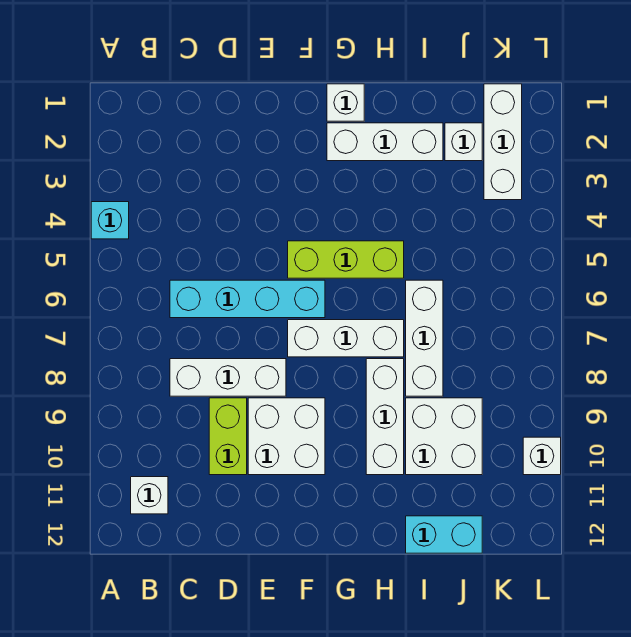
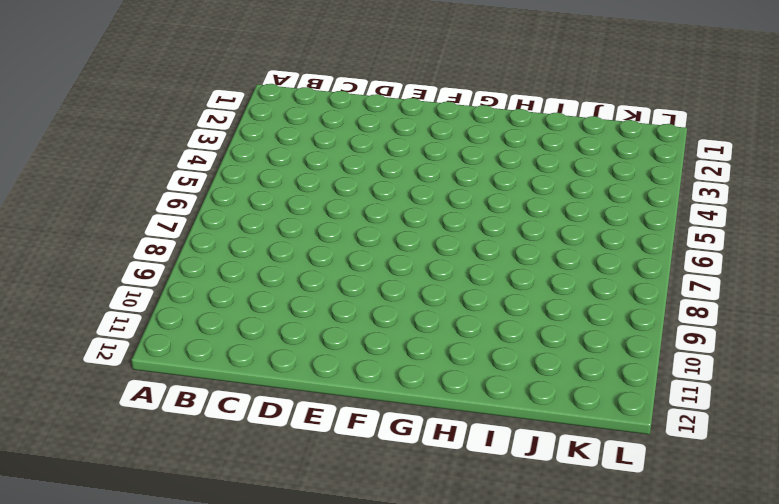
none -> cyan 1x1 brick [91,202,129,239]
none -> white 1x1 brick [131,477,168,514]
none -> cyan 1x4 brick [170,280,325,318]

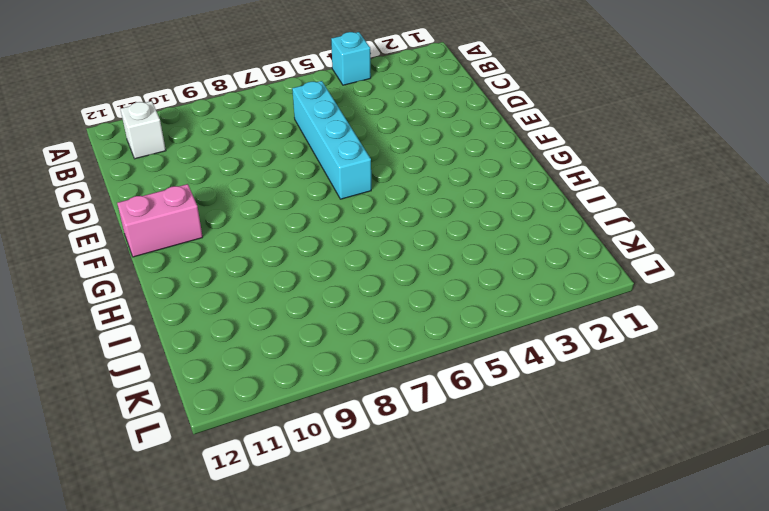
pink 1x2 brick [117,184,203,257] -> none
none -> white 1x3 brick [170,359,286,396]
none -> lime 1x2 brick [209,398,247,475]
none -> white 2x2 brick [248,398,325,475]

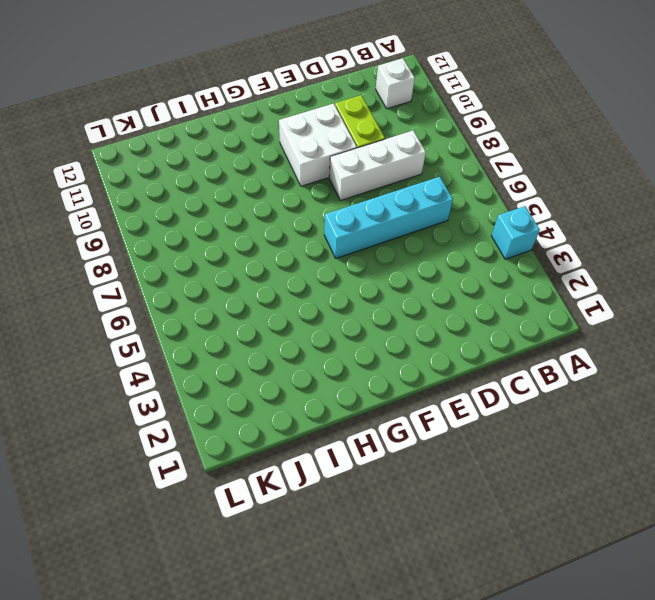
none -> lime 1x3 brick [288,241,404,278]
none -> white 1x3 brick [288,320,404,357]
none -> white 1x1 brick [327,84,364,121]

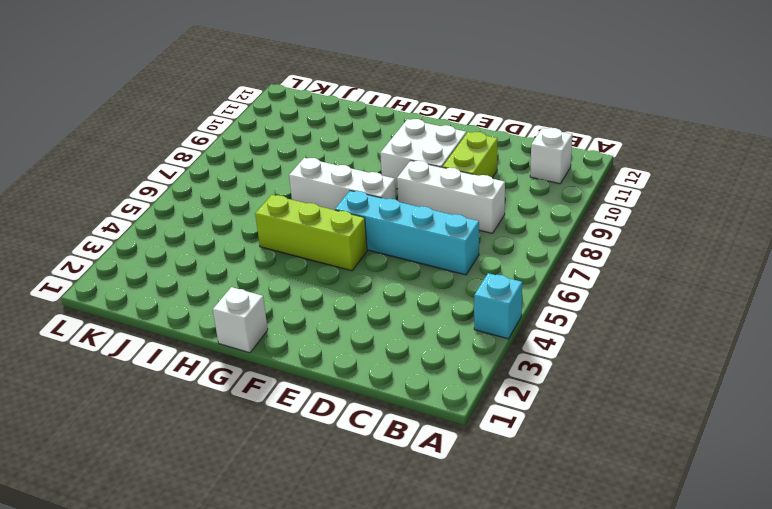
none -> white 1x3 brick [327,123,443,161]
none -> white 1x3 brick [366,359,404,475]
none -> white 1x3 brick [406,280,443,396]

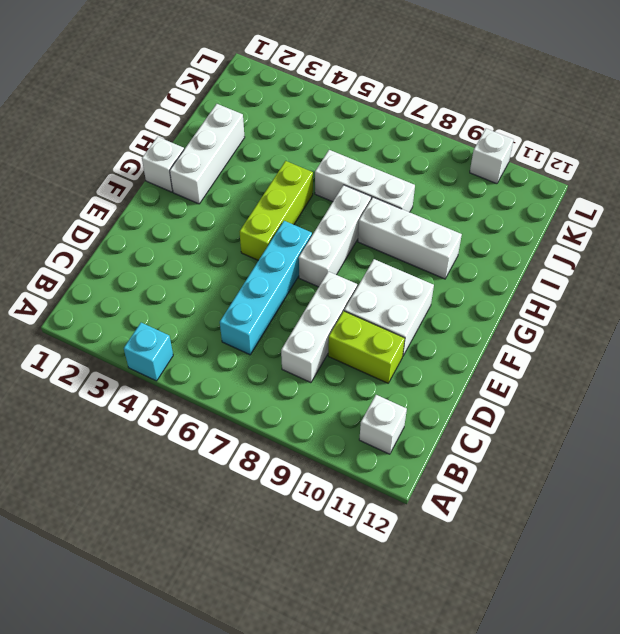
none -> white 2x2 brick [406,398,482,475]
none -> cyan 1x2 brick [406,516,482,553]
none -> white 1x1 brick [445,123,482,161]

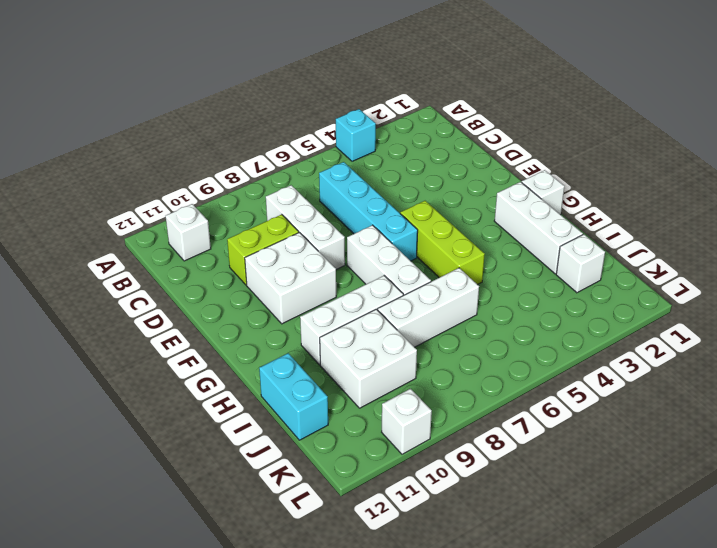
none -> white 1x3 brick [484,84,522,200]

